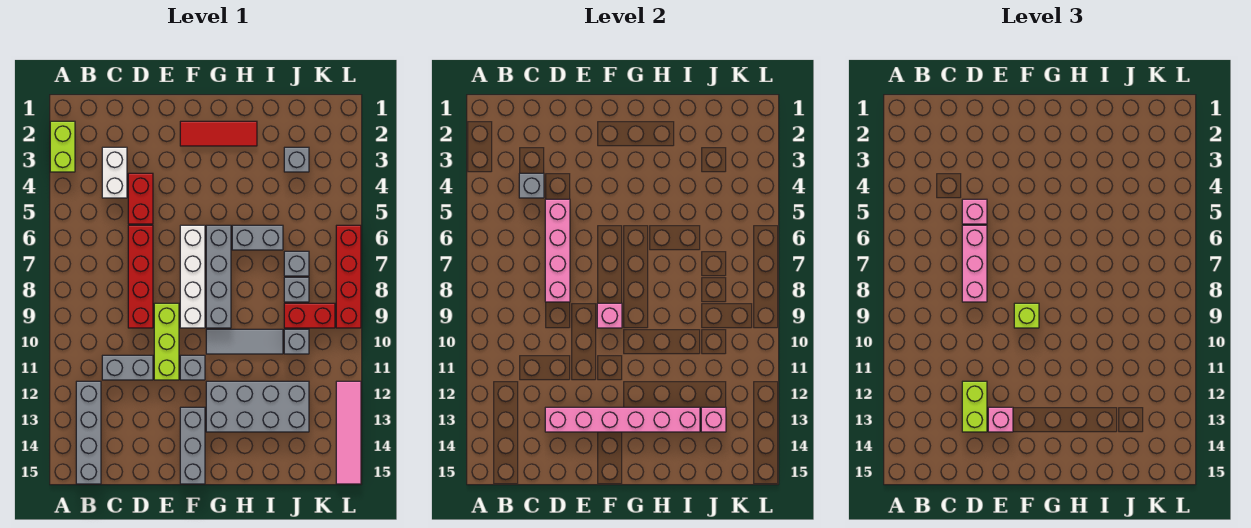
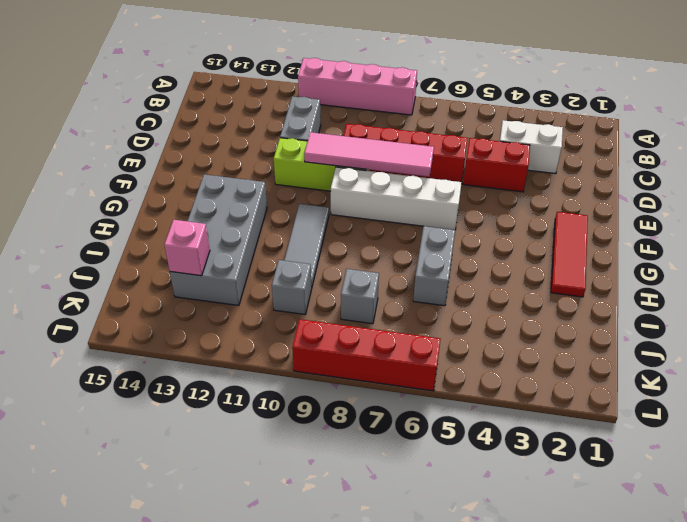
pink 1x4 brick [298,58,417,115] -> pink 1x4 brick moved to [545,199,570,302]
pink 1x4 tile [304,132,434,177] -> pink 1x4 tile moved to [336,381,361,484]
none -> lime 1x2 brick [50,121,75,172]
none -> grey 1x4 brick [76,381,101,484]
none -> grey 1x1 brick [180,355,205,380]
none -> grey 1x3 brick [180,407,205,484]

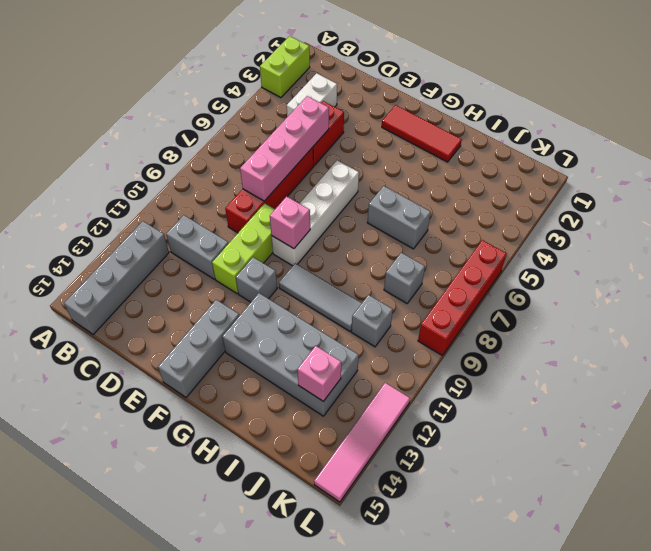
none -> grey 1x4 brick [206,225,231,328]
none -> grey 1x1 brick [284,147,309,172]
none -> grey 1x1 brick [284,251,309,276]
none -> red 1x2 brick [284,303,335,328]

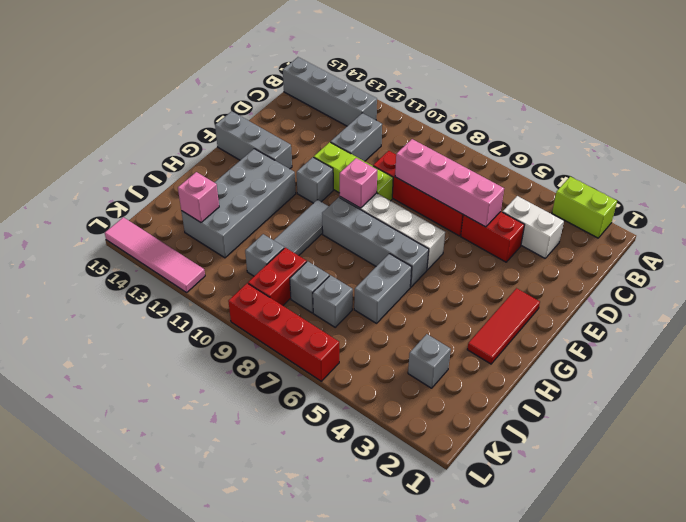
none -> grey 1x1 brick [519,173,544,198]
none -> pink 1x6 brick [545,407,700,432]
none -> pink 1x1 brick [962,199,987,224]
none -> pink 1x3 brick [962,225,987,302]

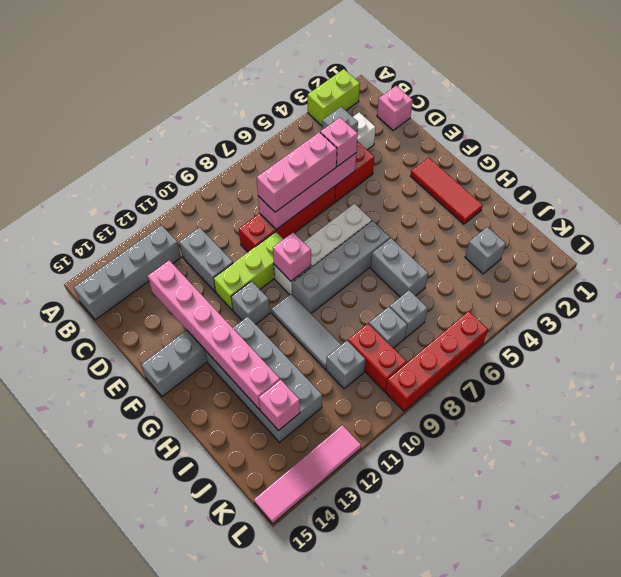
pink 1x1 brick [377,86,413,130] -> pink 1x1 brick moved to [988,407,1013,432]
none -> lime 1x2 brick [962,381,987,432]
none -> lime 1x1 brick [1014,303,1039,328]

